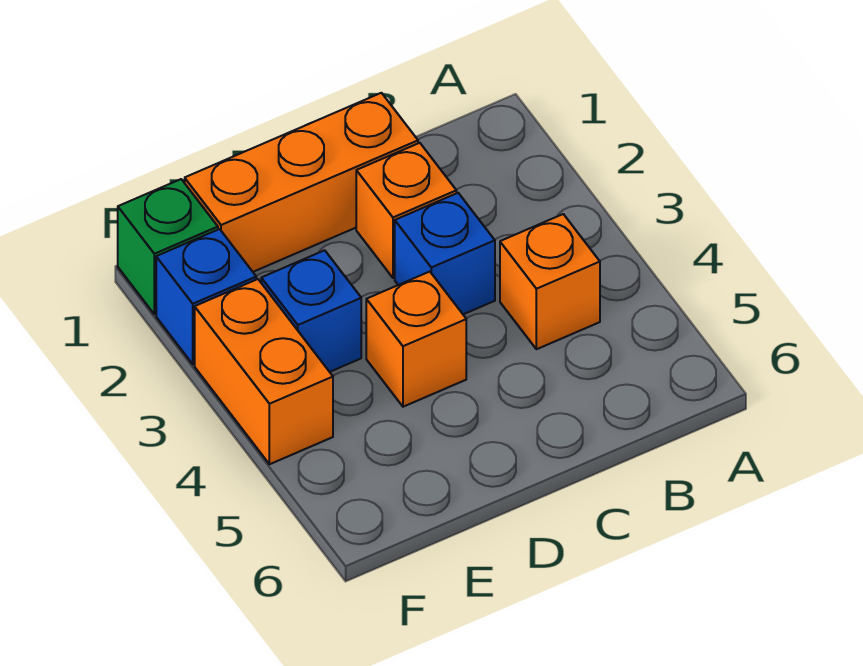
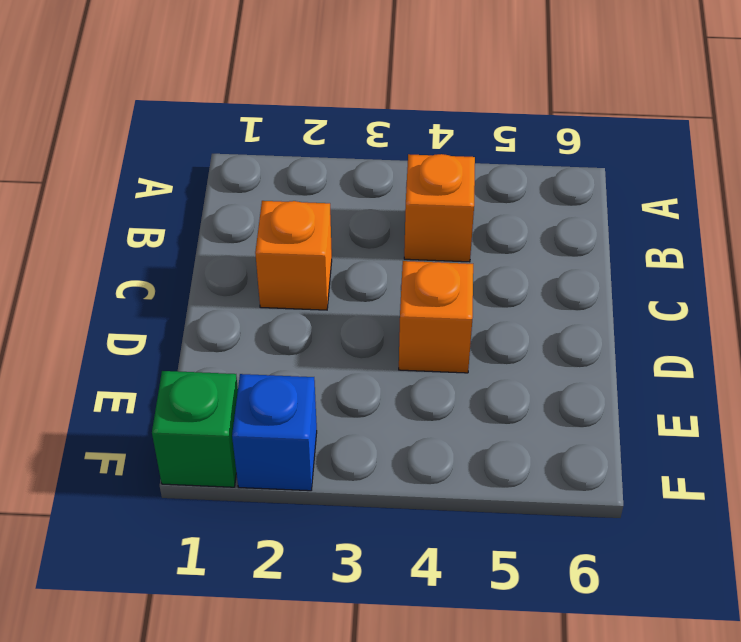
none -> orange 1x3 brick [185,93,418,272]
none -> blue 1x1 brick [395,193,495,314]

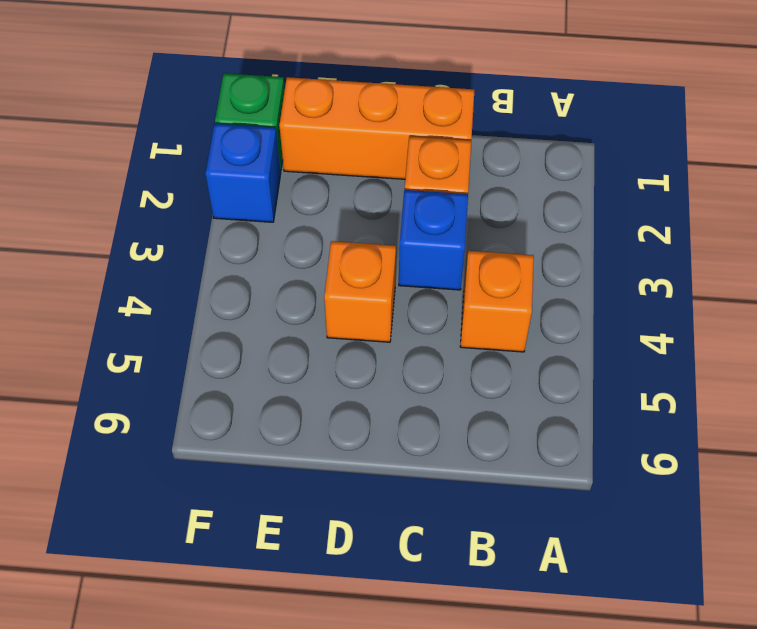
none -> blue 1x1 brick [261,250,361,372]
none -> orange 1x2 brick [195,279,333,464]

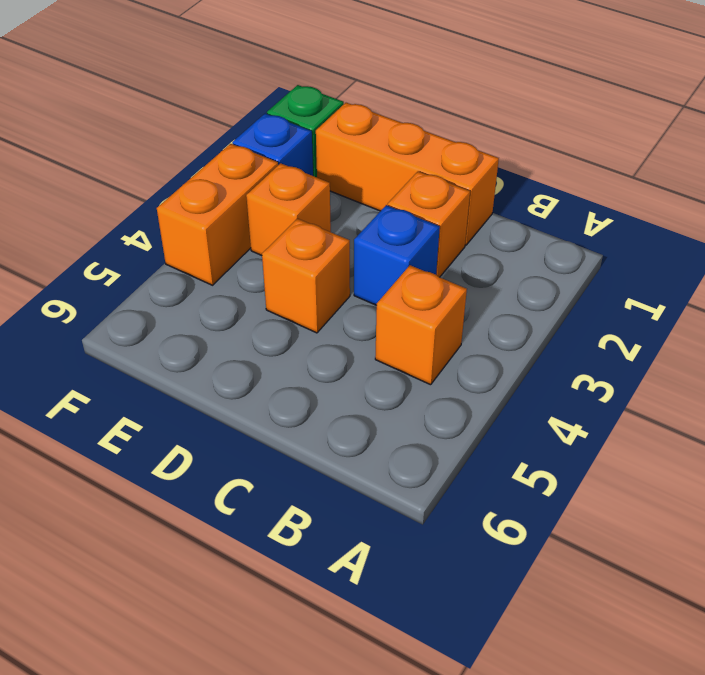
orange 1x1 brick [246,163,331,255] -> blue 1x1 brick [261,250,361,372]

